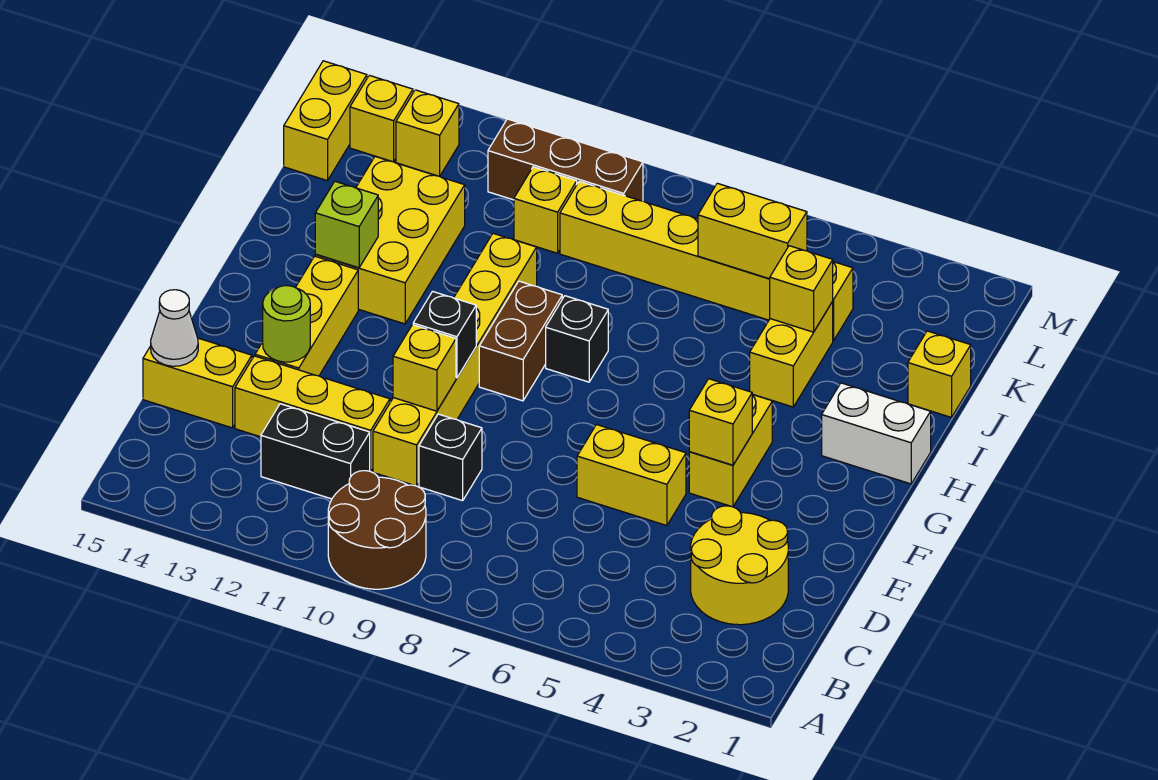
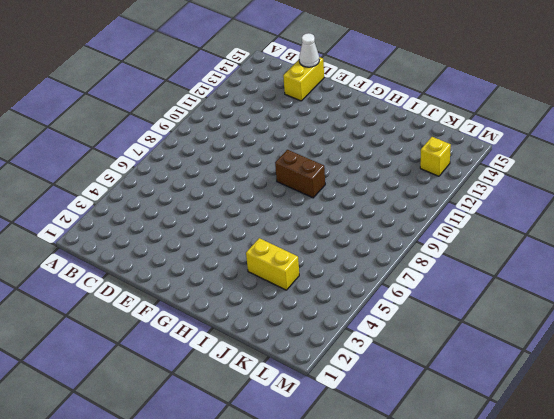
none -> brown 2x2 round brick [328,471,426,589]
none -> yellow 2x2 round brick [691,506,788,625]
none -> black 1x2 brick [261,404,370,499]
none -> black 1x1 brick [419,414,482,501]

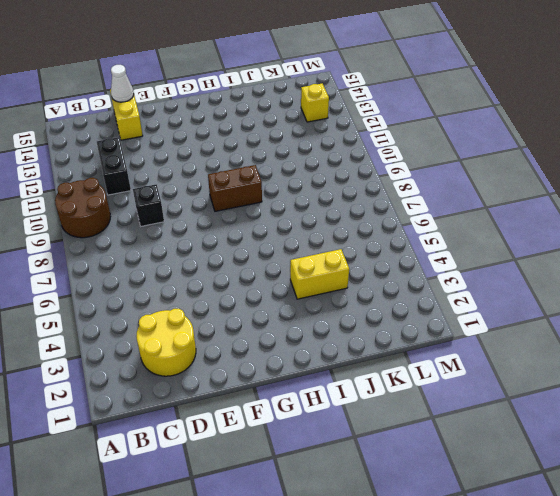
none -> yellow 1x6 brick [373,233,537,486]
none -> yellow 1x3 brick [235,356,390,471]
none -> yellow 1x2 brick [577,425,686,526]
none -> yellow 1x3 brick [255,256,358,376]

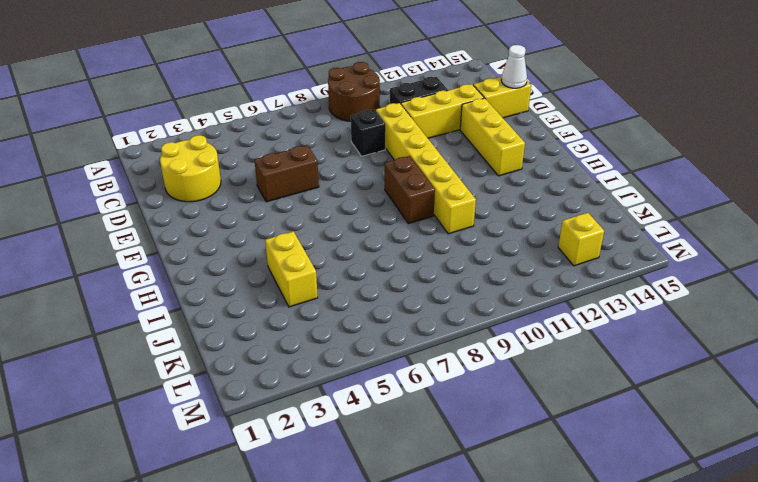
brown 1x2 brick [254,145,319,202] -> yellow 1x2 brick [577,425,686,526]
none -> yellow 1x2 brick [689,395,772,507]
none -> white 1x2 brick [822,383,931,484]
none -> black 1x1 brick [546,296,608,382]
none -> yellow 2x3 brick [315,156,465,324]

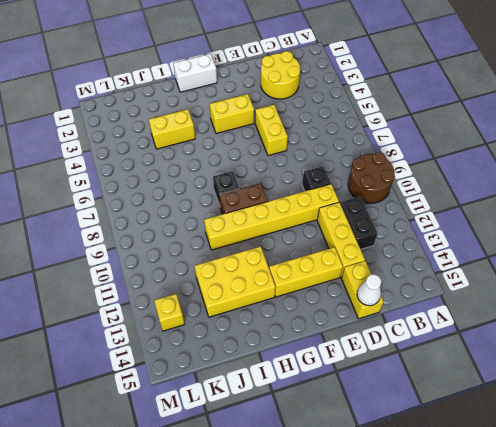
white 1x2 brick [173,54,217,92] -> white 1x2 brick turned to [822,383,931,484]
none -> yellow 1x1 brick [908,331,971,417]
none -> yellow 1x6 brick [560,181,853,341]
none -> yellow 1x1 brick [514,167,577,253]
none -> yellow 1x2 brick [284,61,367,181]

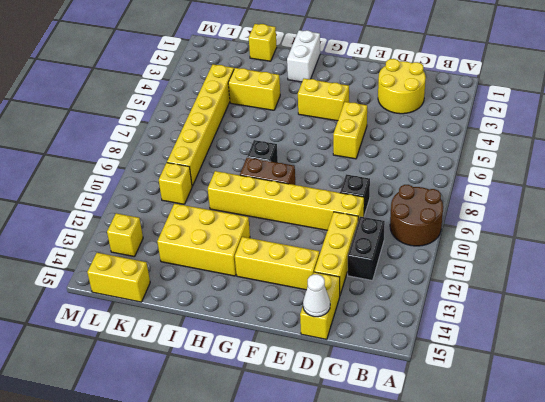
none -> brown 1x3 brick [488,119,643,201]
none -> yellow 1x1 brick [350,75,413,162]
none -> yellow 1x1 brick [393,325,456,411]
none -> lime 1x1 round brick [263,286,310,362]

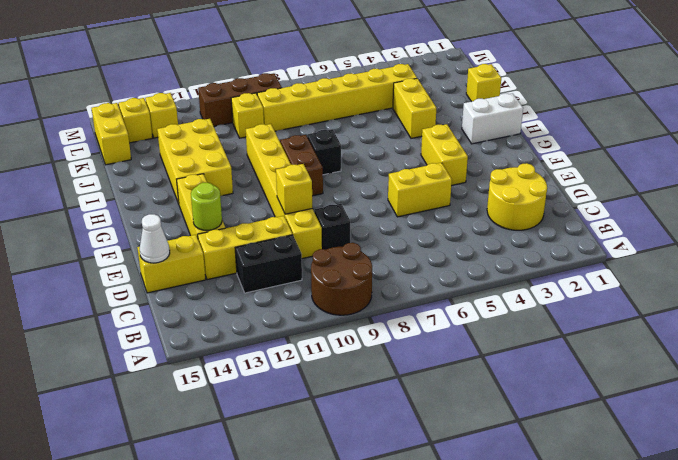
none -> yellow 1x1 brick [689,379,753,465]
none -> black 1x1 brick [413,291,476,378]
none -> lime 1x1 brick [315,181,378,268]
none -> yellow 1x1 brick [770,246,833,332]

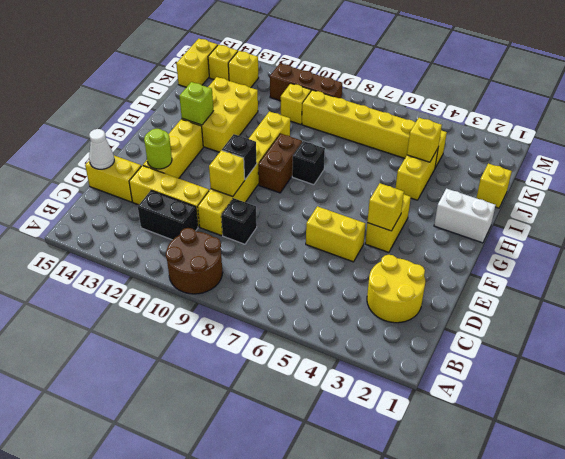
none -> yellow 1x2 brick [698,183,807,279]

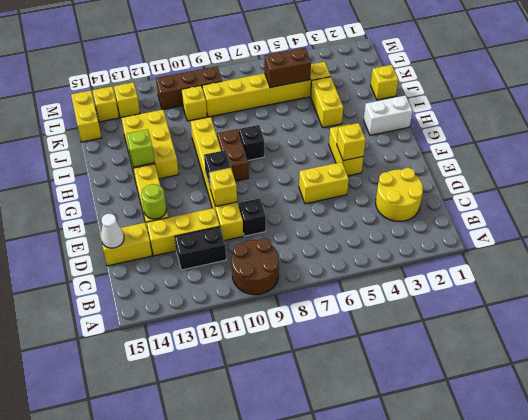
brown 1x2 brick [265,48,311,88] -> yellow 1x2 brick [698,183,807,279]
none -> yellow 1x1 brick [770,246,833,332]

